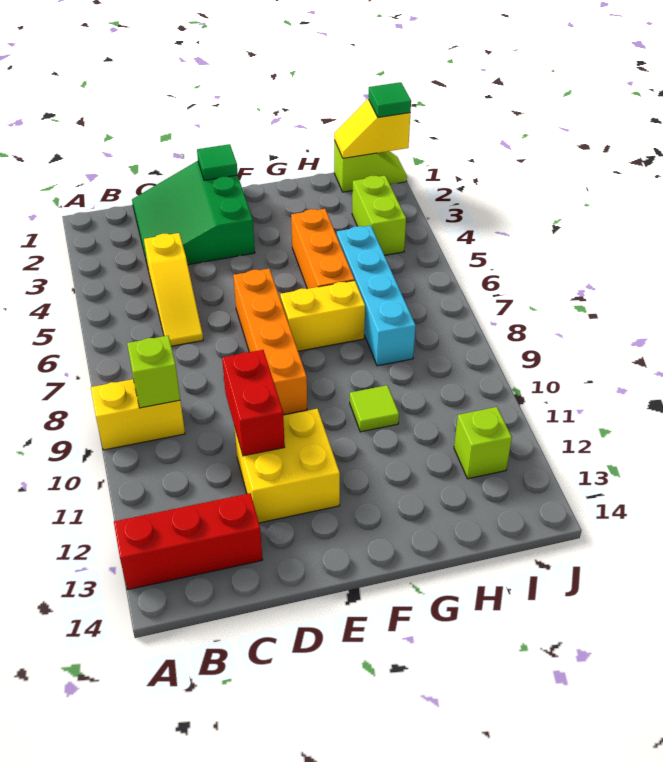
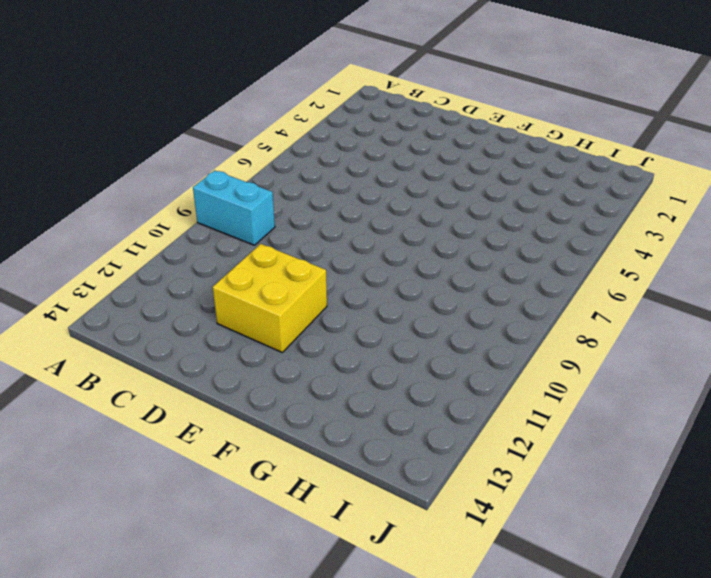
cyan 1x2 brick [193,170,275,245] -> yellow 1x2 brick [91,379,185,450]
none -> red 1x3 brick [114,493,263,590]
none -> green 3x3 slope [132,161,255,267]
none -> yellow 1x3 slope [144,233,203,346]

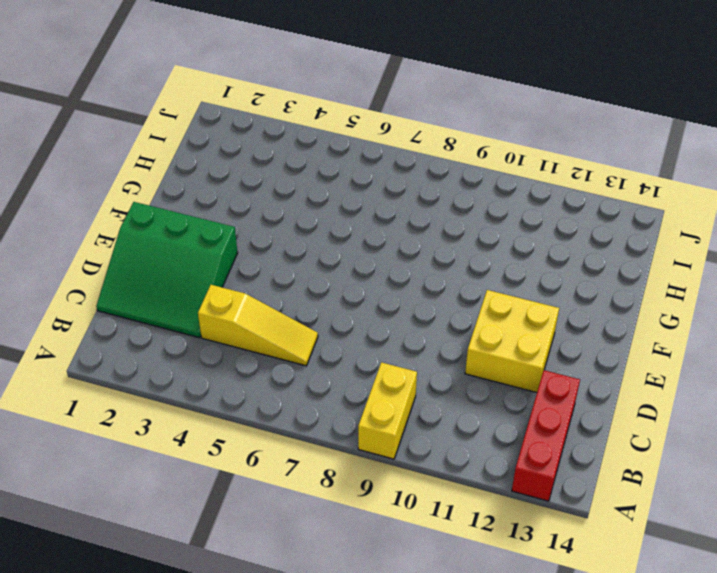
none -> orange 1x4 brick [233,269,307,415]
none -> yellow 1x2 brick [280,280,365,351]
none -> orange 1x3 brick [291,209,354,289]

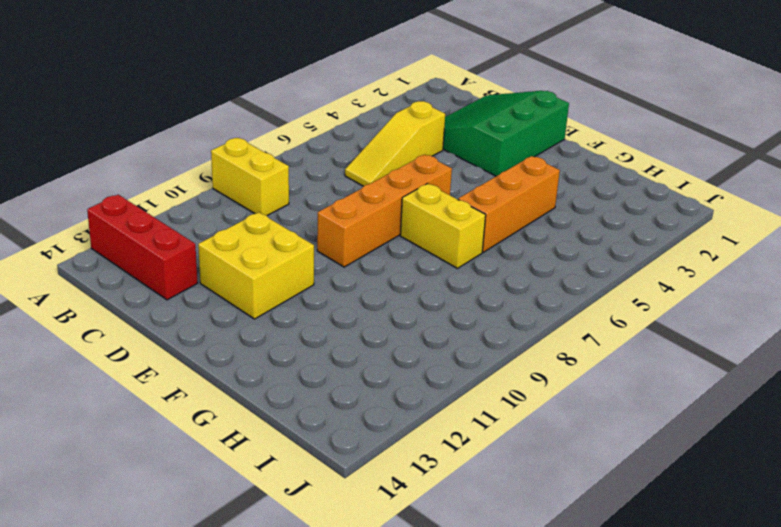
none -> lime 1x1 tile [350,385,399,432]
none -> cyan 1x4 brick [337,225,416,366]
none -> lime 1x2 slope [334,141,407,192]

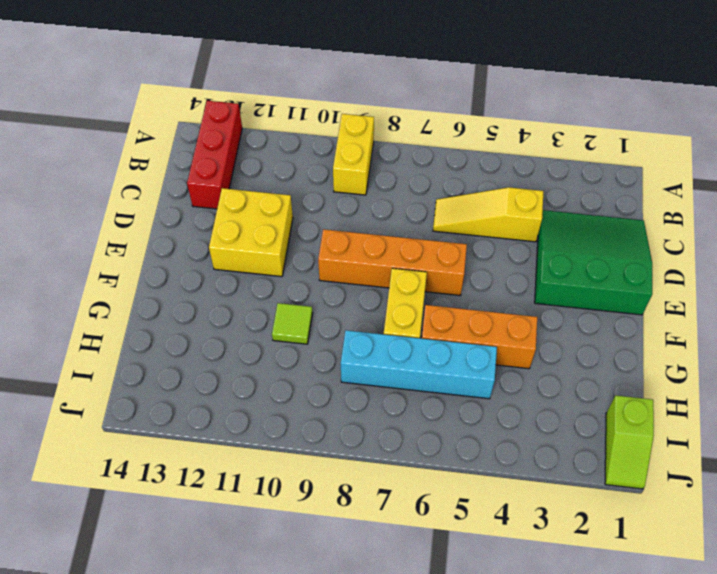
none -> lime 1x2 brick [352,176,406,255]
none -> lime 1x1 brick [454,407,512,479]
none -> lime 1x1 brick [127,336,180,408]

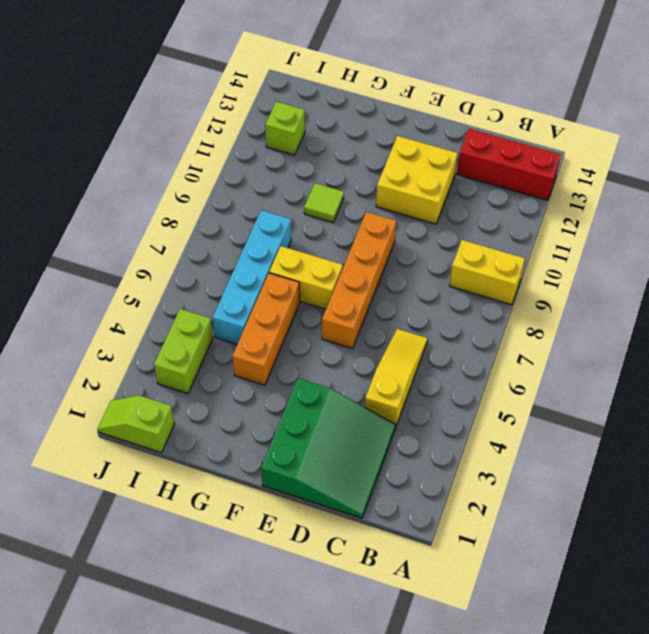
none -> lime 1x1 brick [127,336,180,408]
none -> red 1x2 brick [222,350,285,456]
none -> green 1x1 tile [197,144,238,180]

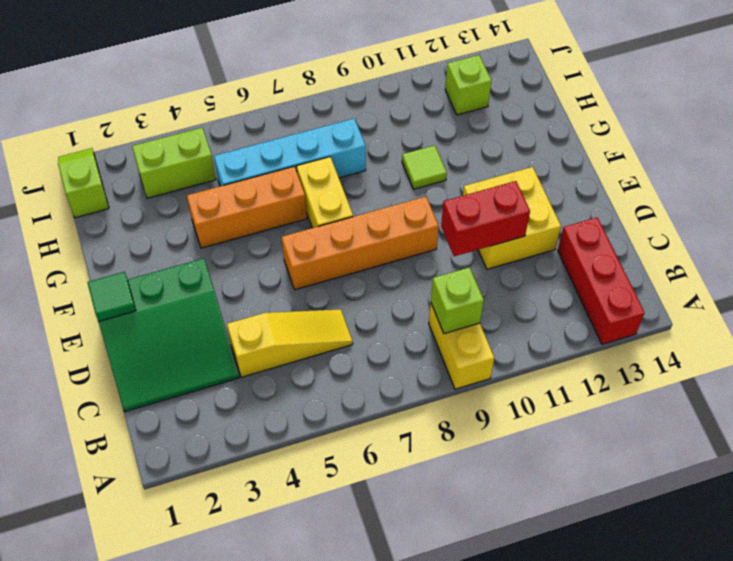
none -> yellow 1x2 slope [334,99,410,158]
none -> green 1x1 tile [368,82,411,118]

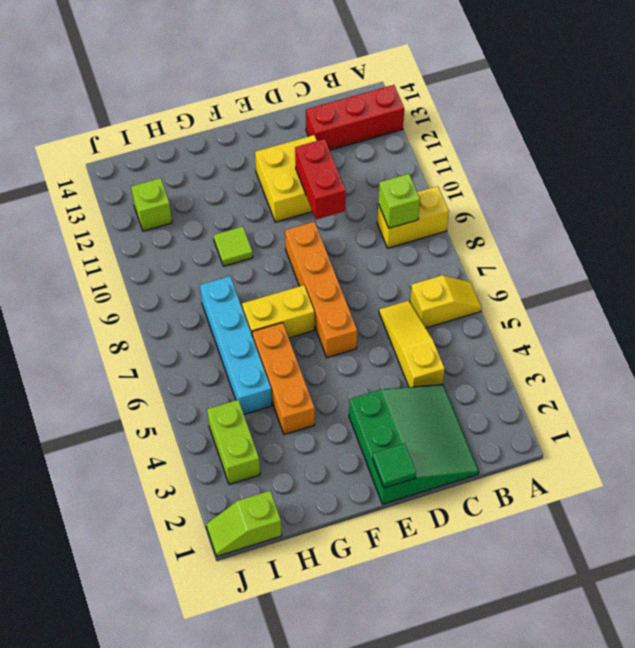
yellow 1x2 slope [410,275,482,328] -> yellow 1x2 slope moved to [334,99,410,158]
none -> green 1x1 tile [368,82,411,118]

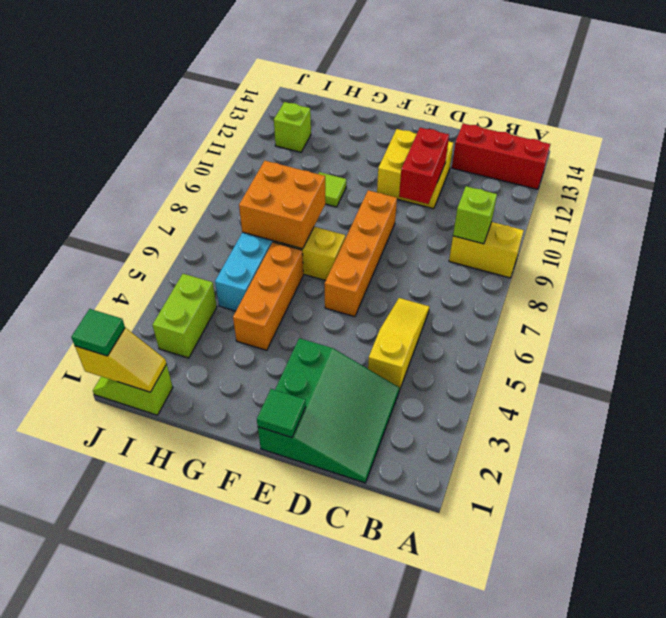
orange 2x2 brick [239,161,325,249] -> none

